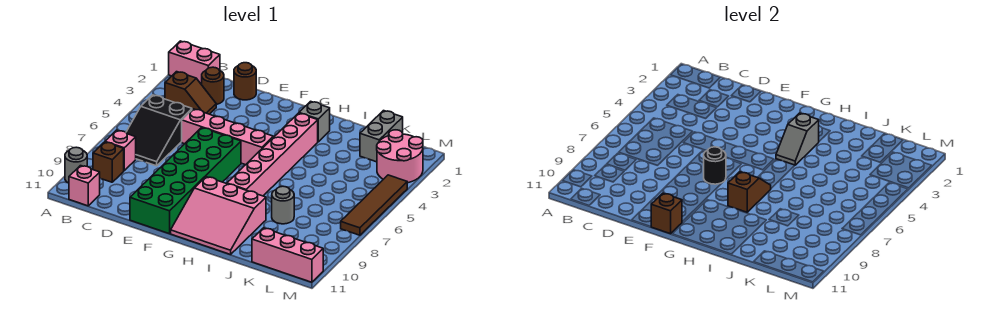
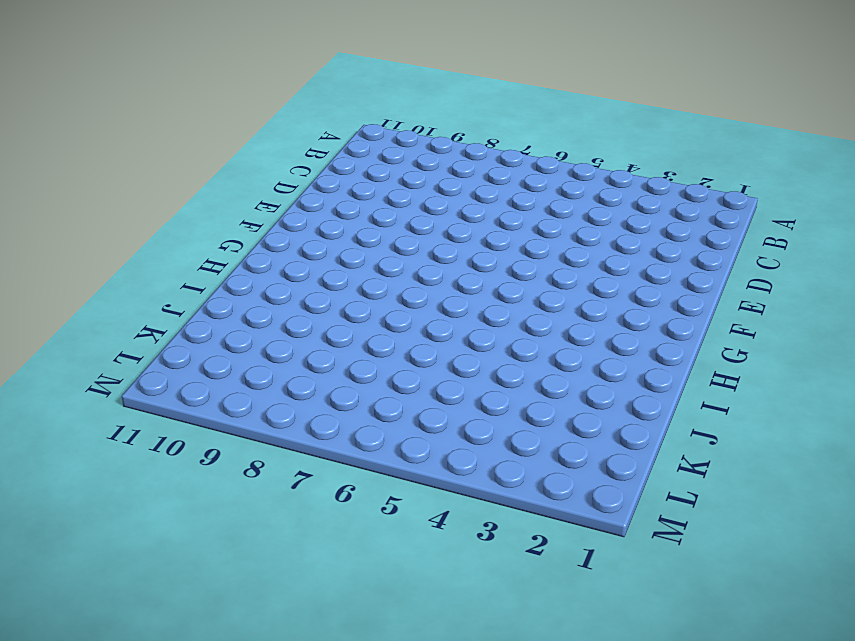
none -> pink 1x2 brick [169,41,220,85]
none -> grey 1x1 round brick [65,147,87,183]
none -> brown 1x2 slope [165,72,216,114]

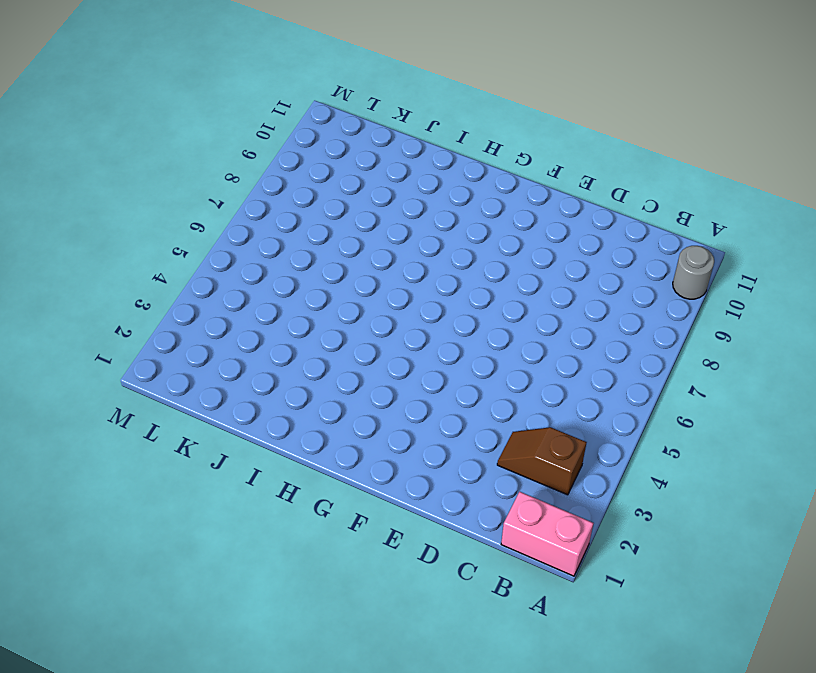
none -> black 2x3 slope [126,95,192,166]
none -> pink 1x1 brick [105,130,136,170]
none -> brown 1x1 brick [93,142,124,182]

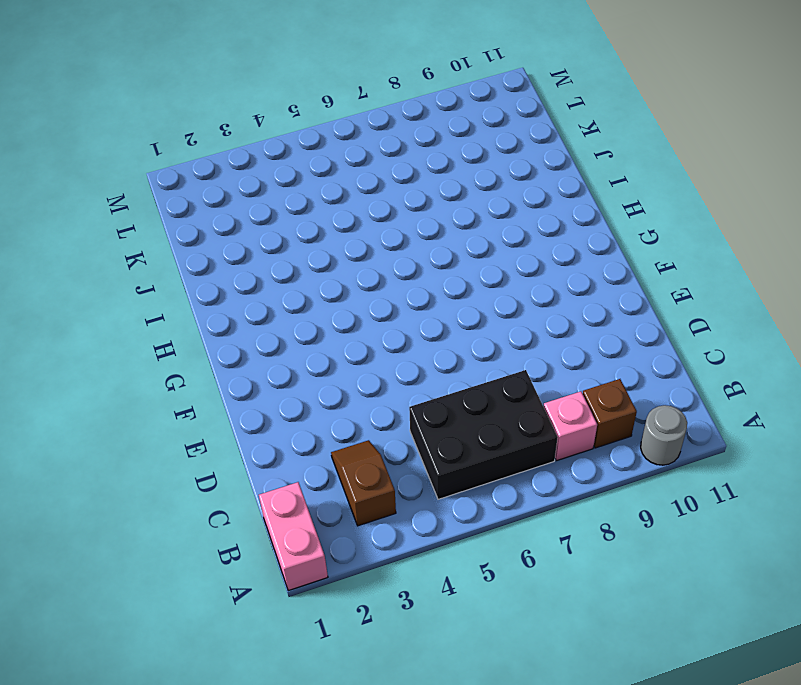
black 2x3 brick [409,370,558,499] -> black 2x3 slope [126,95,192,166]
none -> pink 1x1 brick [69,166,100,206]
none -> brown 1x1 round brick [202,67,224,104]
none -> brown 1x1 round brick [234,63,256,100]

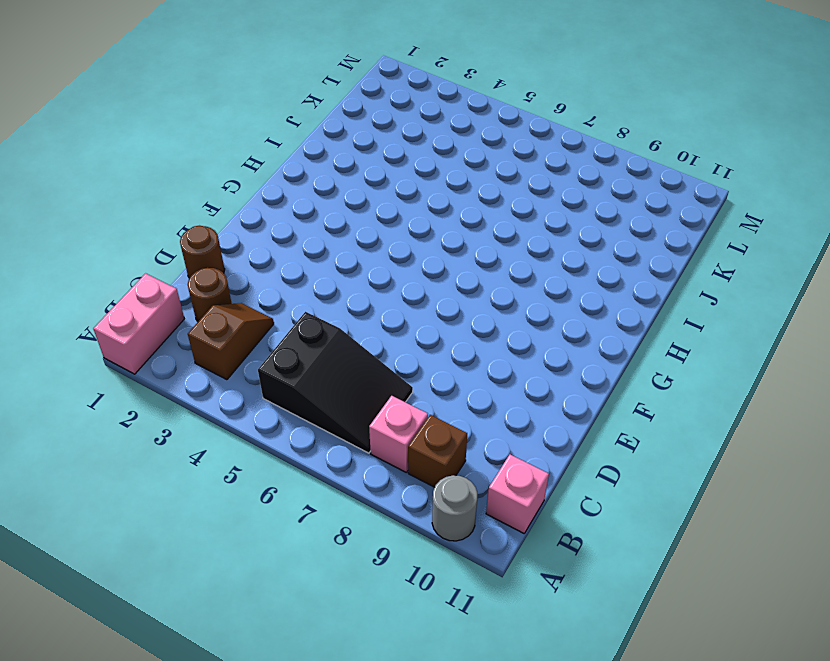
none -> pink 1x4 brick [182,109,273,165]
none -> green 2x6 brick [130,128,241,234]
none -> pink 3x3 slope [171,177,266,255]

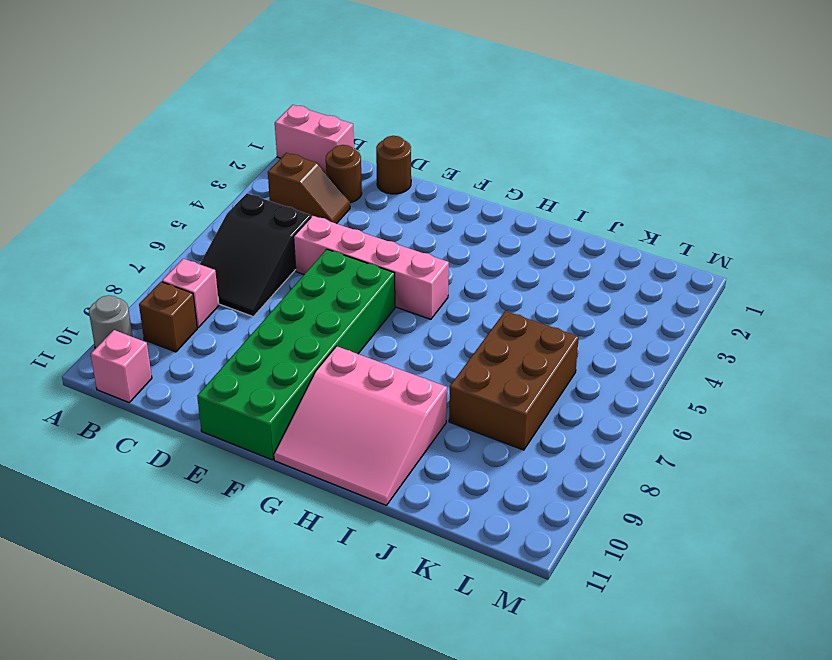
brown 2x3 brick [449,311,579,450] -> grey 1x1 round brick [272,186,294,224]
none -> grey 1x1 brick [299,101,330,142]
none -> pink 1x6 brick [227,113,318,196]
none -> grey 1x2 brick [360,111,403,162]

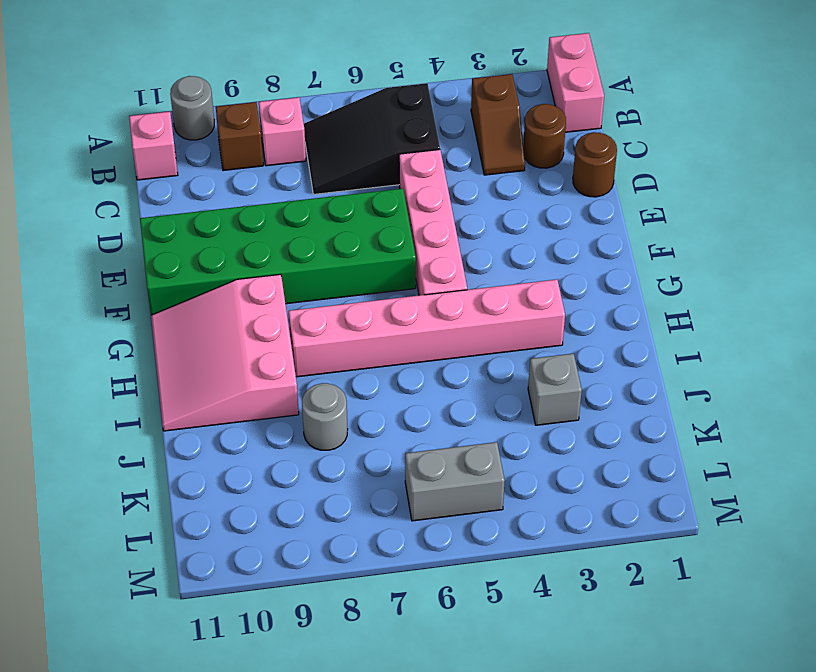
grey 1x1 brick [528,354,582,425] -> grey 1x1 brick moved to [299,101,330,142]
grey 1x2 brick [405,442,505,521] -> grey 1x2 brick moved to [360,111,403,162]
none -> pink 1x3 brick [252,228,323,282]
none -> pink 2x2 round brick [377,130,423,183]
none -> brown 1x4 tile [341,175,407,235]

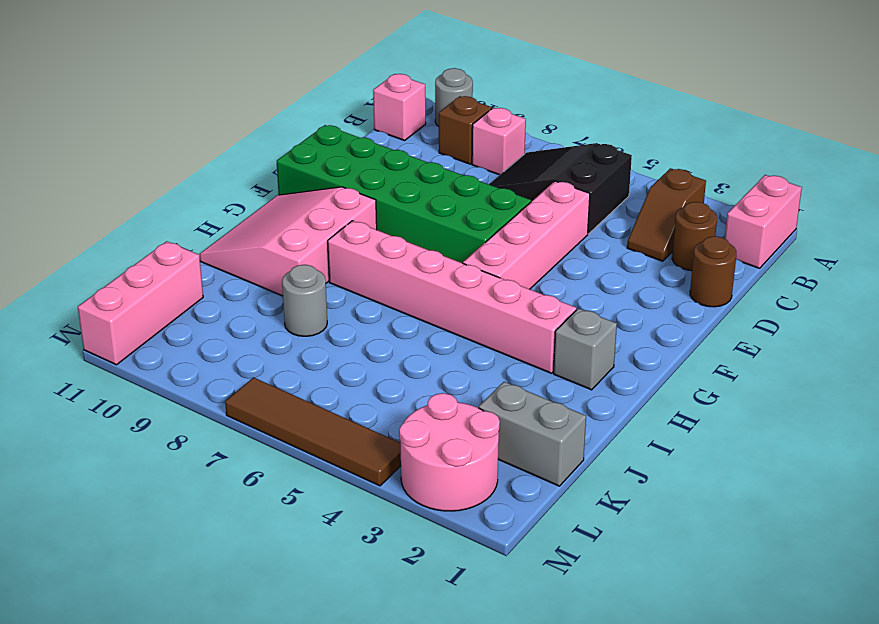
none -> black 1x1 round brick [704,147,726,184]
none -> brown 1x1 brick [651,193,682,234]
none -> grey 1x2 slope [776,113,819,165]

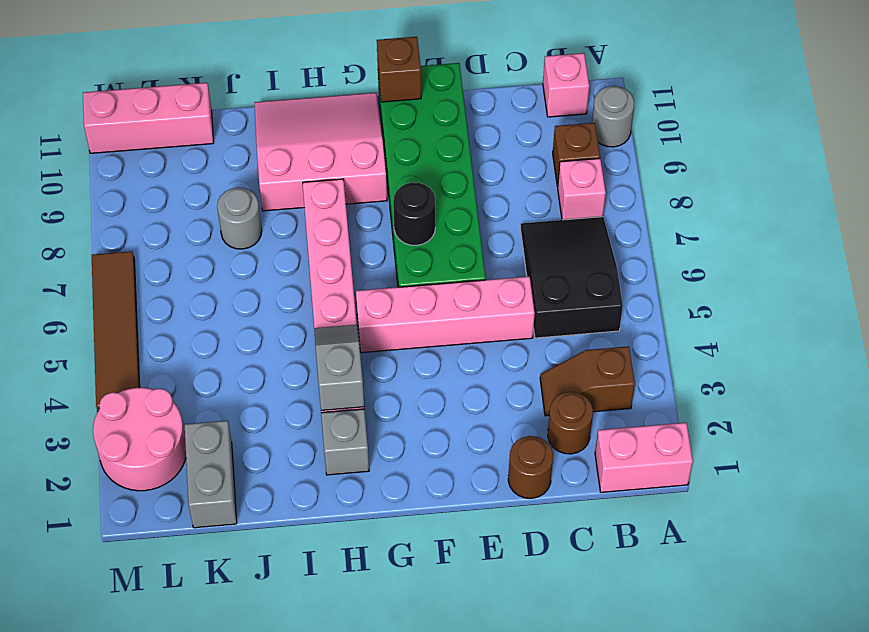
none -> brown 1x2 slope [728,172,771,212]

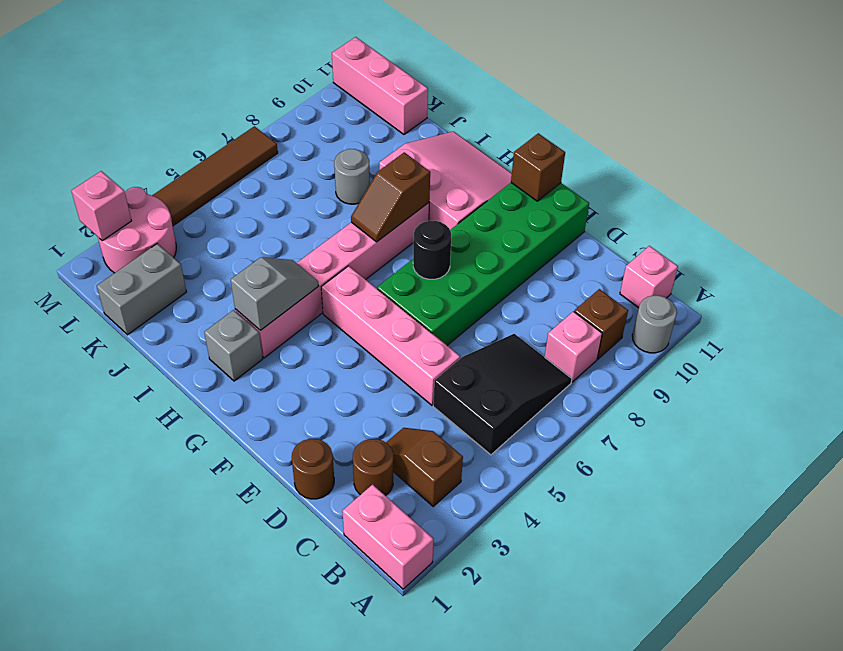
pink 1x1 brick [71,171,131,241] -> none

